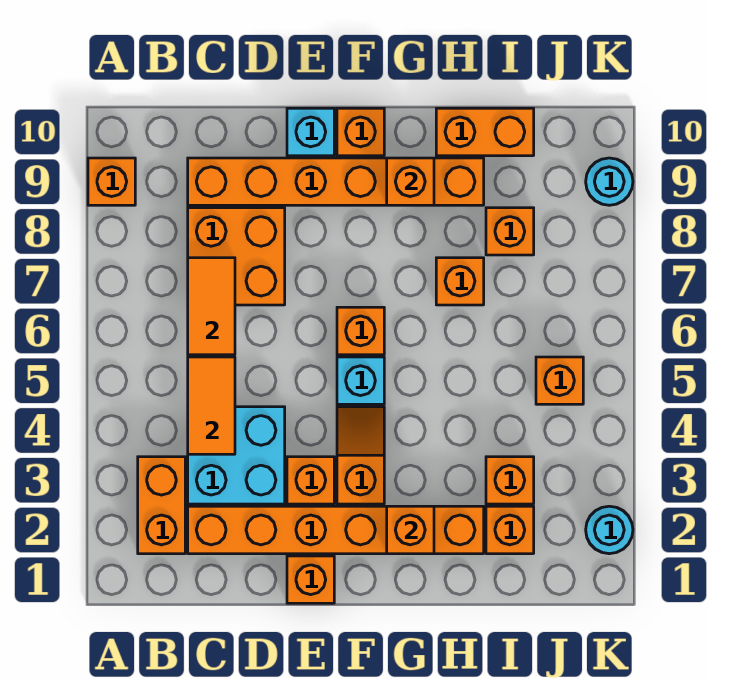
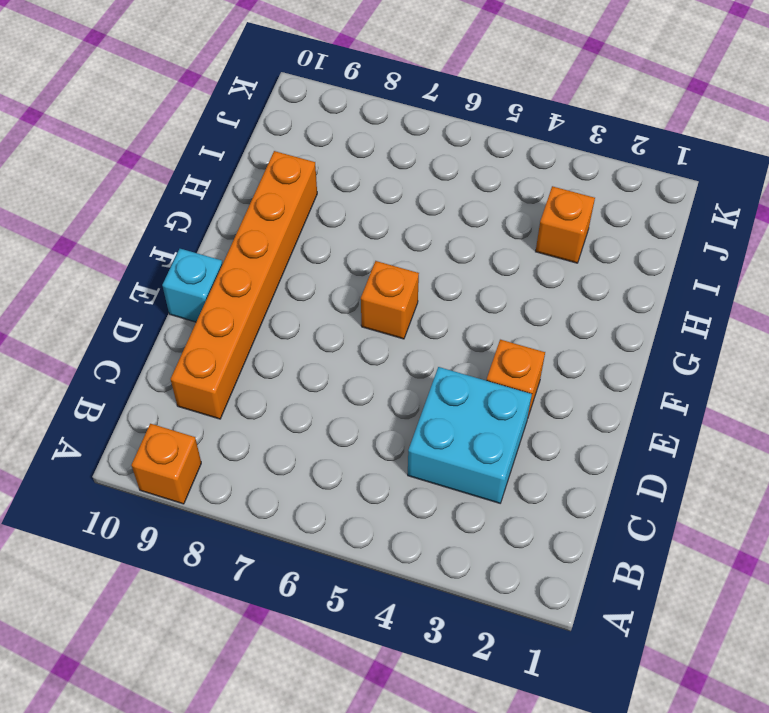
none -> orange 1x2 brick [138,457,185,554]
none -> orange 1x6 brick [188,506,484,554]
none -> orange 2x2 brick [188,208,285,305]

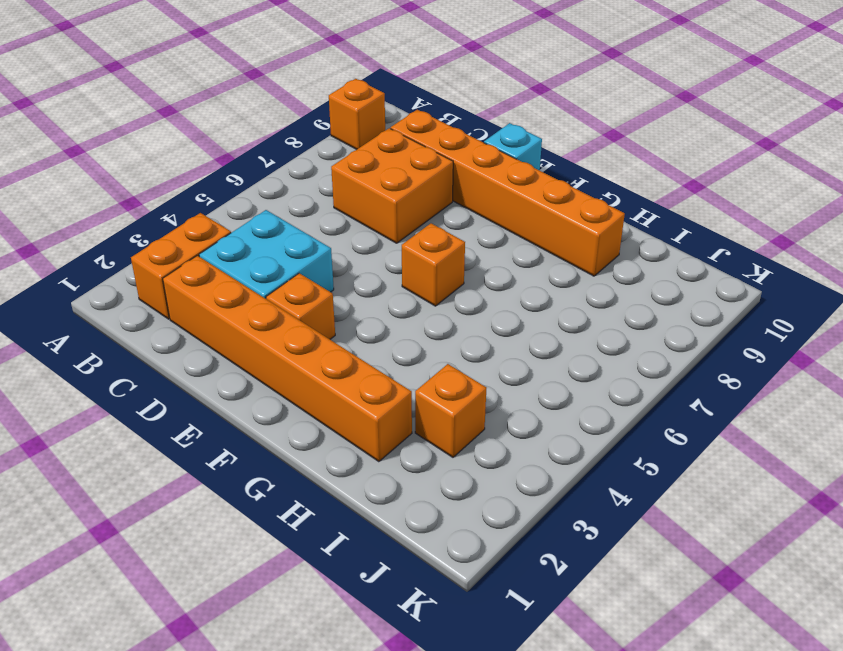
none -> orange 1x1 brick [287,556,334,603]
none -> orange 1x2 slope [337,407,384,504]
none -> cyan 1x1 brick [337,357,384,404]

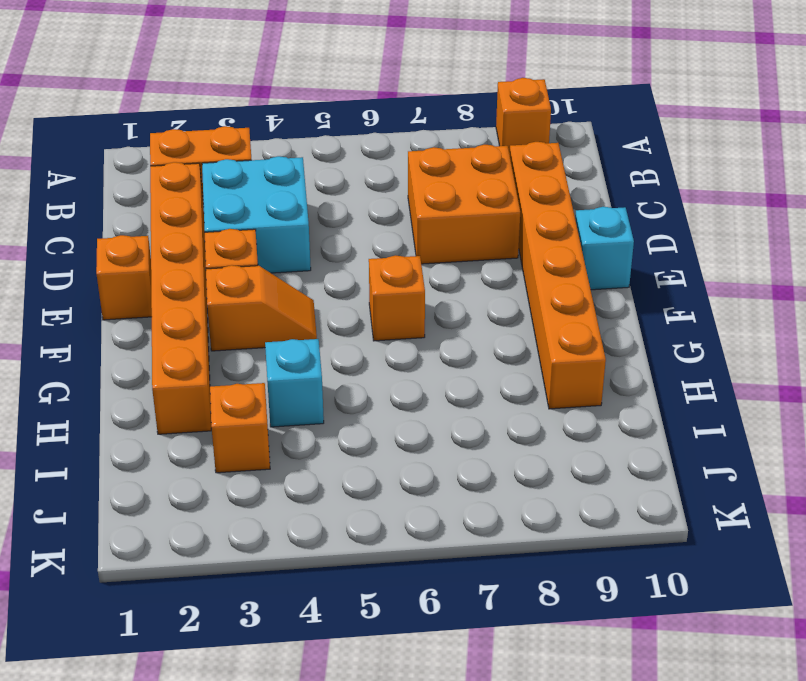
cyan 1x1 brick [265,339,324,427] -> cyan 1x1 brick moved to [337,357,384,404]
none -> orange 1x1 brick [337,108,384,156]
none -> orange 1x1 brick [436,258,484,305]
none -> orange 1x2 brick [436,108,534,156]

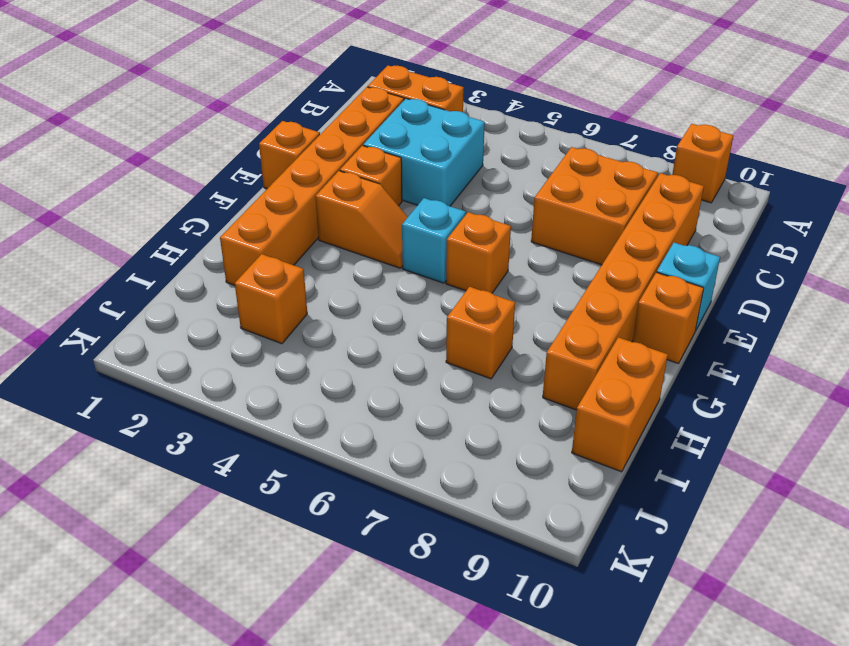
none -> orange 1x1 brick [486,506,534,554]
none -> orange 1x1 brick [486,208,534,255]
none -> orange 1x1 brick [536,357,583,404]

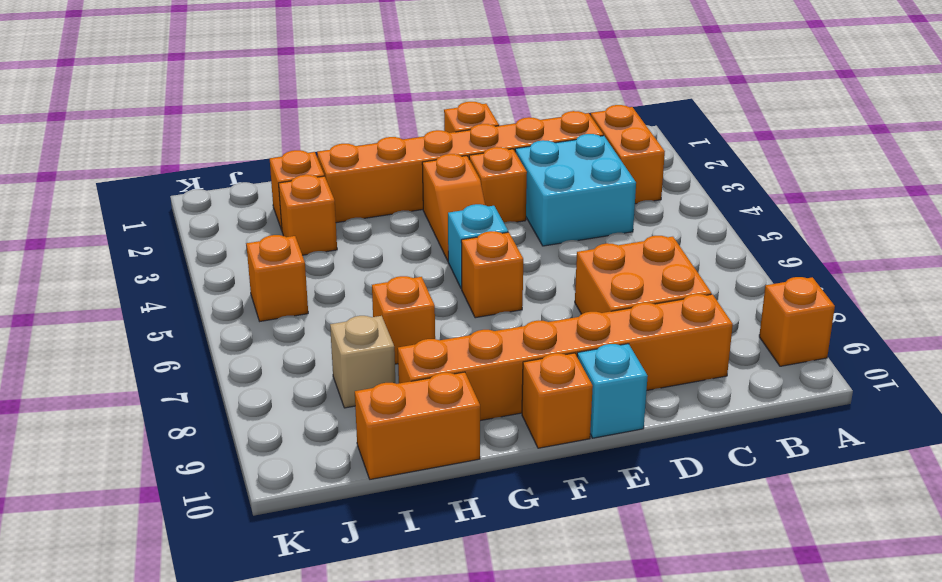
tan 1x1 brick [330,316,395,408] -> orange 1x1 brick [486,208,534,255]
none -> cyan 1x1 round brick [586,506,633,554]
none -> cyan 1x1 round brick [586,158,633,205]
none -> orange 1x2 tile [188,357,235,454]

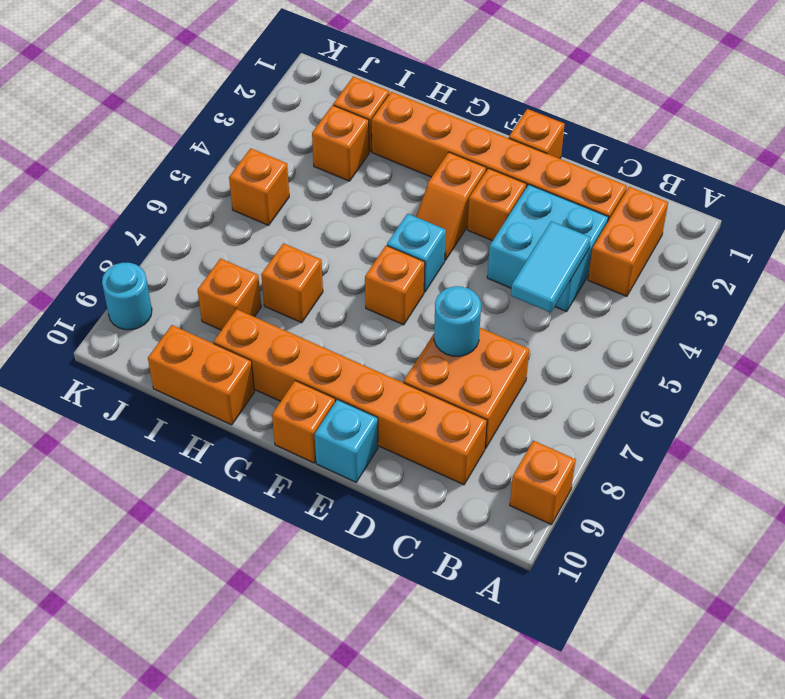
cyan 1x2 tile [511,221,591,313] -> orange 1x2 tile [188,357,235,454]
cyan 1x1 round brick [434,286,481,356] -> cyan 1x1 round brick moved to [586,506,633,554]
none -> orange 1x2 tile [188,258,235,355]
none -> orange 1x1 brick [387,506,434,554]
none -> orange 1x1 brick [387,158,434,205]

